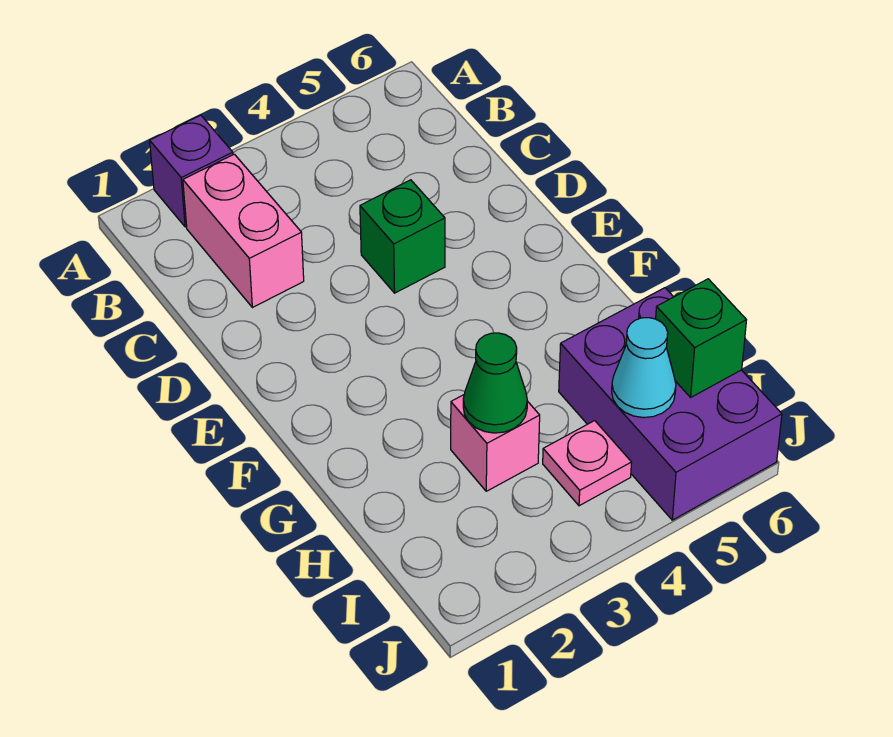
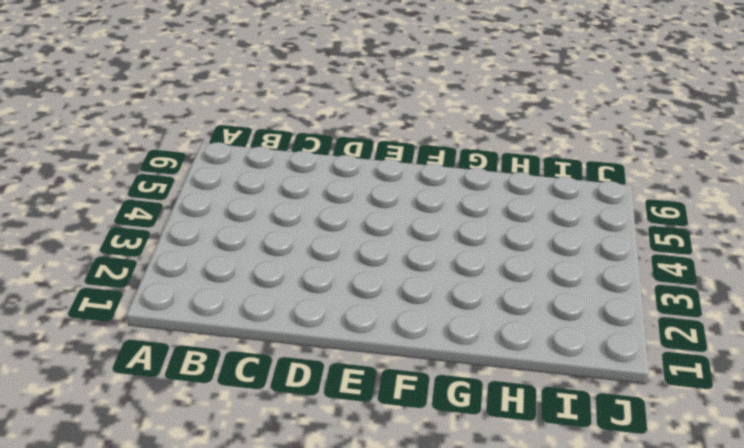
none -> purple 1x1 brick [150,115,233,227]
none -> pink 1x2 brick [183,154,304,308]

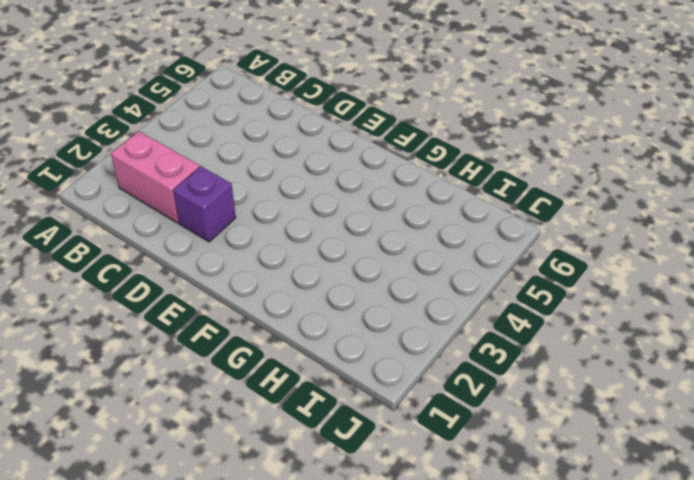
purple 1x1 brick [173,166,236,242] -> purple 1x1 brick moved to [150,115,233,227]
none -> green 1x1 brick [360,180,445,293]
none -> pink 1x1 brick [451,395,540,491]

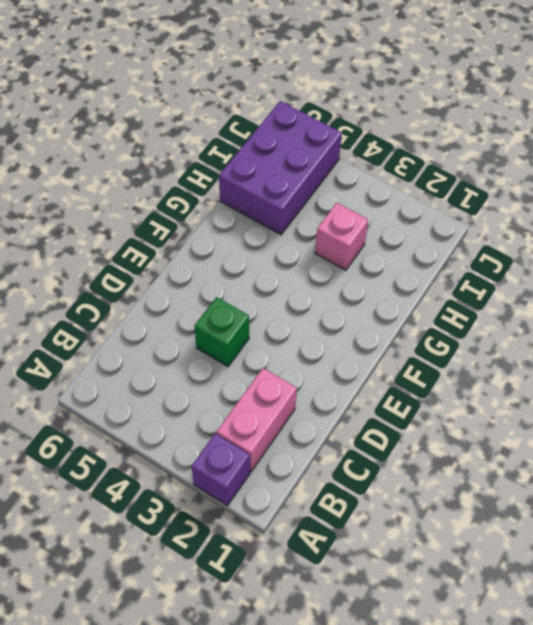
none -> pink 1x1 plate [543,421,632,506]
none -> green 1x1 cone [463,333,527,433]

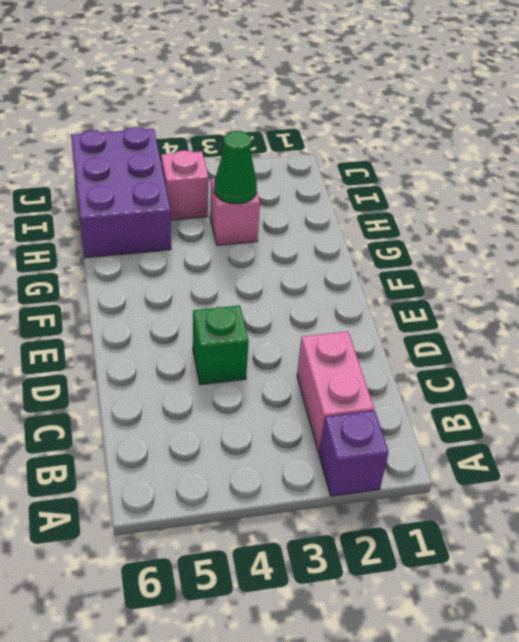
pink 1x1 brick [161,150,209,220] -> pink 1x1 plate [543,421,632,506]
none -> cyan 1x1 cone [612,318,676,418]
none -> green 1x1 brick [656,279,746,397]

